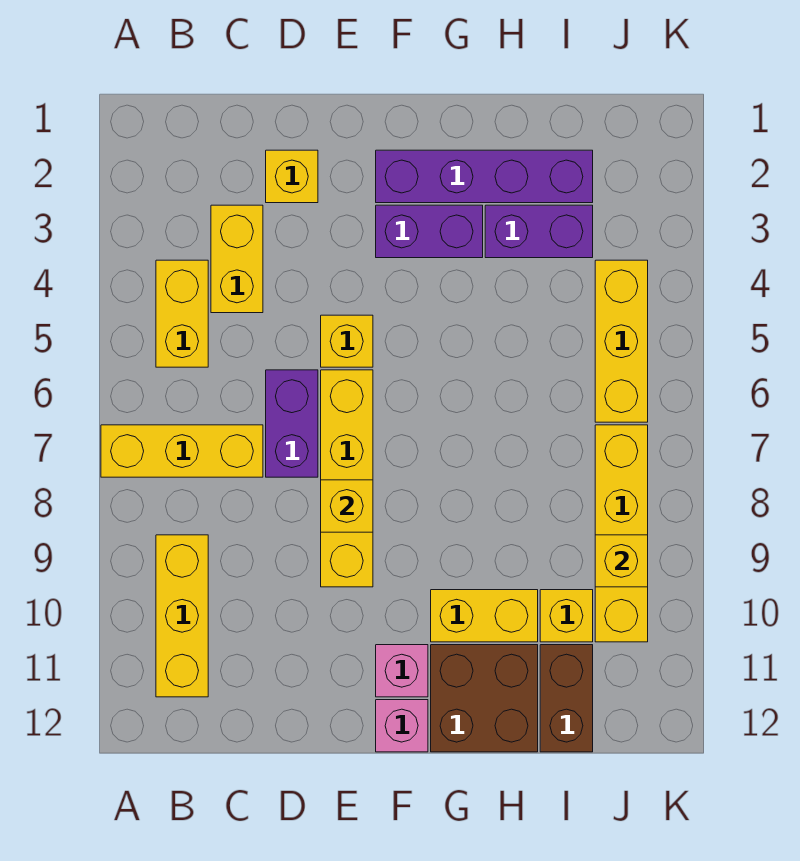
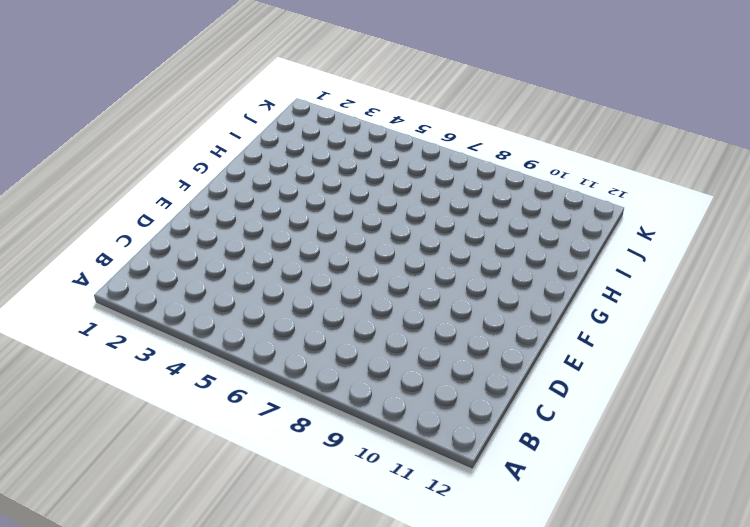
none -> yellow 1x3 brick [101,425,263,477]
none -> yellow 1x2 brick [156,260,208,367]
none -> yellow 1x3 brick [156,535,208,697]

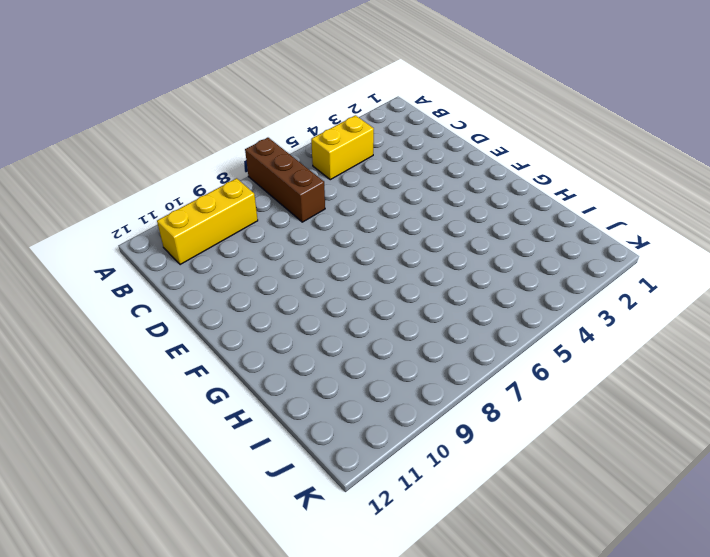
brown 1x3 brick [245,138,325,222] -> yellow 1x3 brick [101,425,263,477]
none -> yellow 1x2 brick [211,205,263,313]
none -> yellow 1x1 brick [266,150,318,203]
none -> purple 1x2 brick [266,370,318,477]

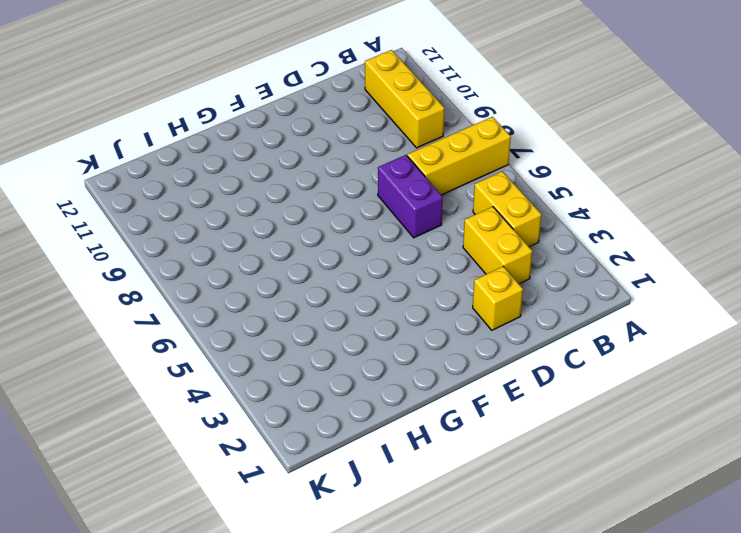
none -> yellow 1x1 brick [321,315,373,367]
none -> yellow 1x4 brick [321,370,373,587]
none -> purple 1x4 brick [376,150,593,203]

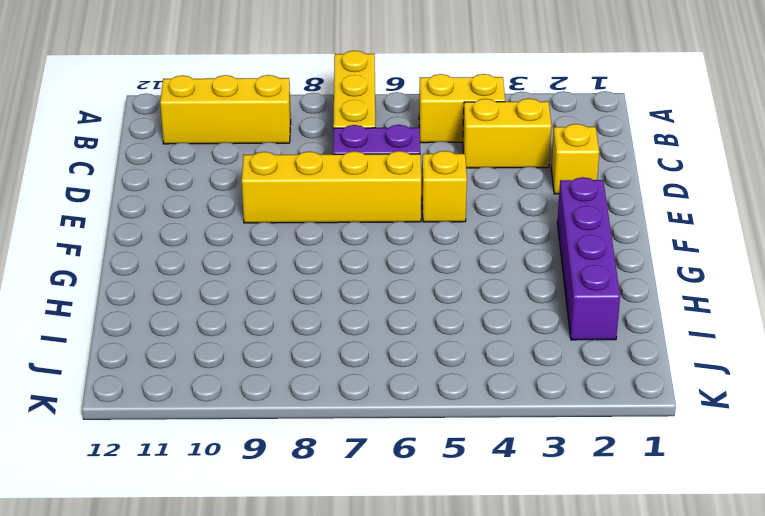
none -> purple 1x2 brick [376,205,483,258]
none -> pink 1x1 brick [376,645,428,697]
none -> pink 1x1 brick [376,700,428,752]

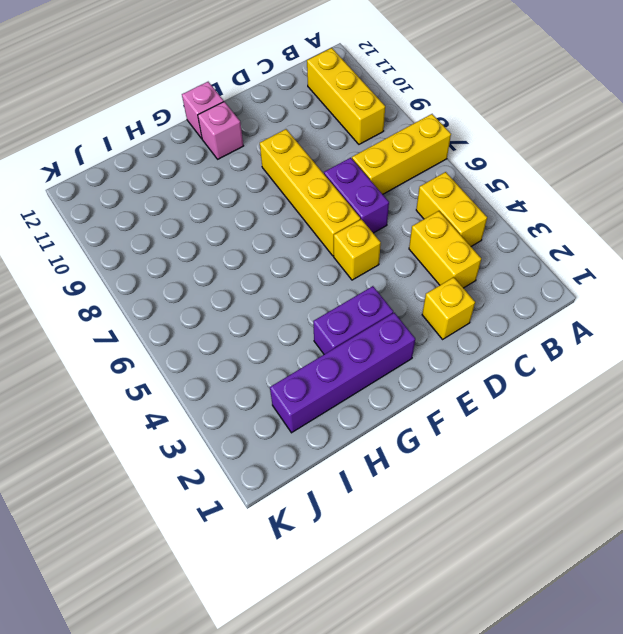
none -> yellow 1x2 brick [431,590,538,642]
none -> brown 2x2 brick [431,645,538,752]
none -> purple 1x2 brick [485,205,593,258]

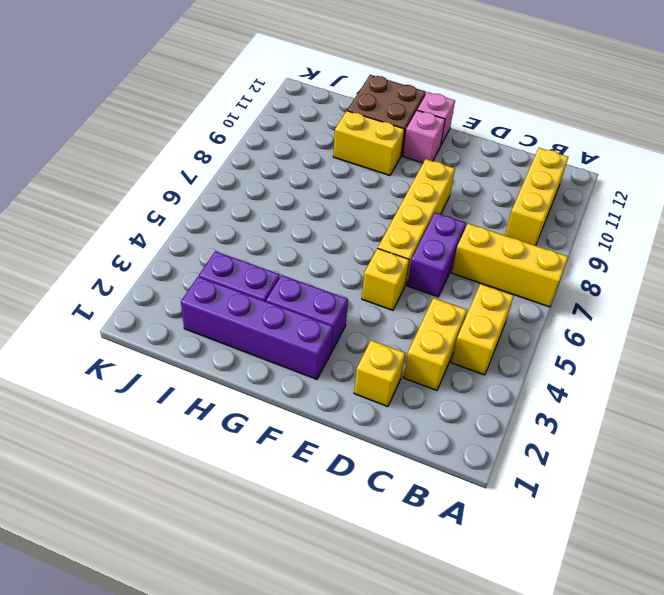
none -> yellow 1x1 brick [540,590,593,642]
none -> brown 1x2 brick [540,645,593,752]
none -> yellow 1x3 brick [595,260,648,422]

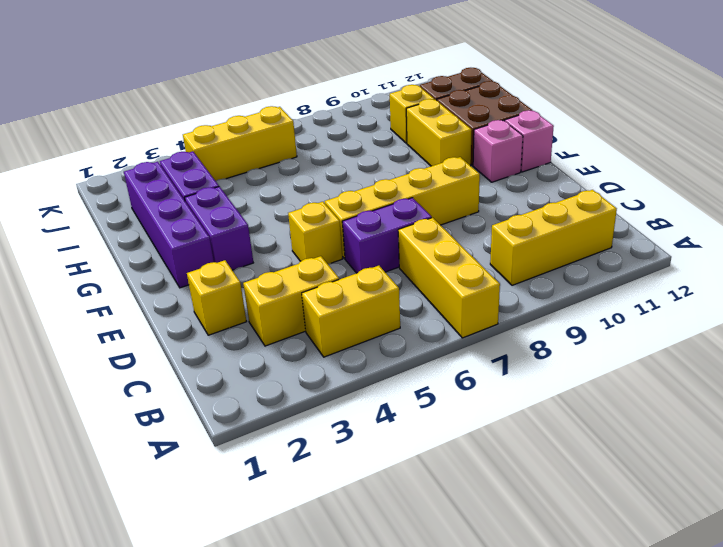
none -> yellow 1x4 brick [595,425,648,642]
none -> yellow 1x1 brick [321,480,373,532]
none -> yellow 1x1 brick [595,535,648,587]

